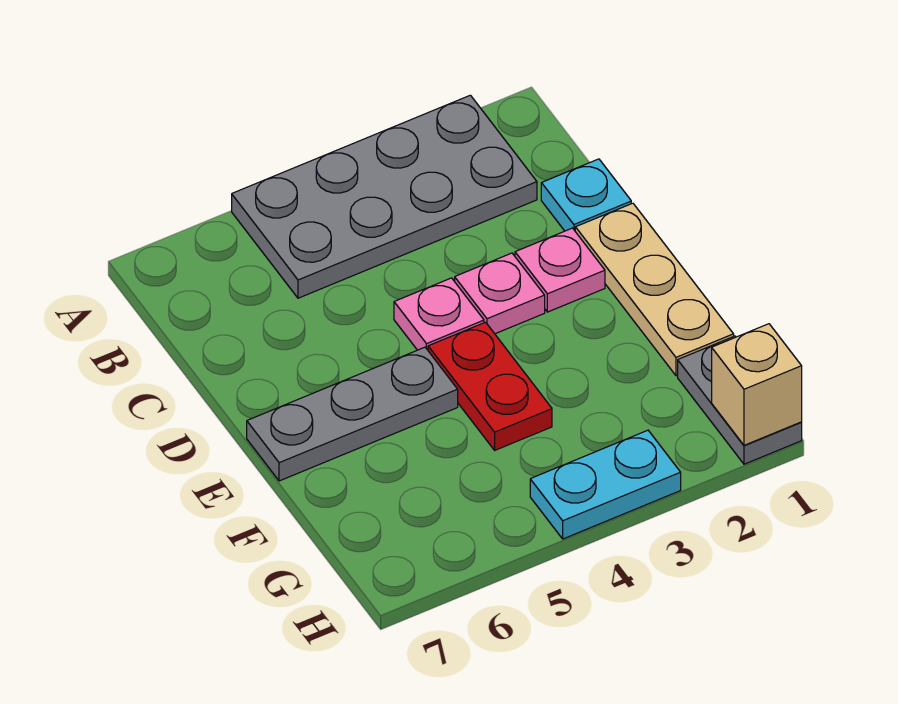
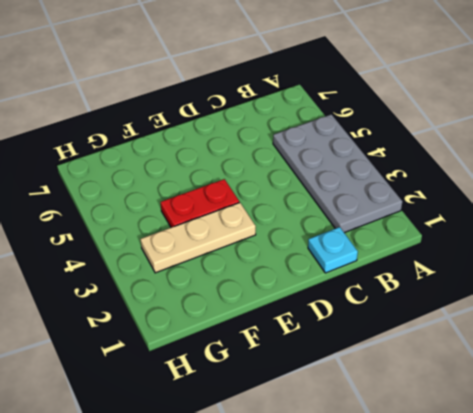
tan 1x3 plate [141,202,256,273] -> tan 1x3 plate moved to [575,203,734,376]
none -> pink 1x1 plate [515,228,605,312]
none -> pink 1x1 plate [455,253,545,334]

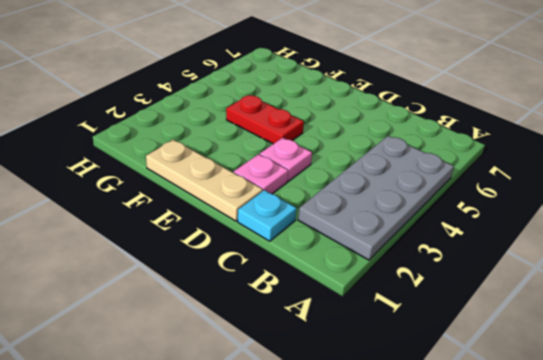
none -> pink 1x1 plate [394,278,484,350]
none -> grey 1x3 plate [247,347,458,481]

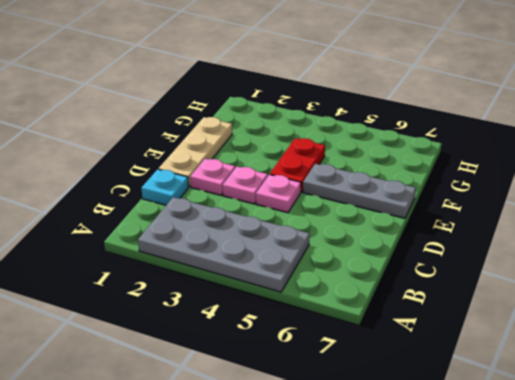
none -> grey 1x2 plate [678,336,802,464]
none -> cyan 1x2 plate [530,430,681,539]

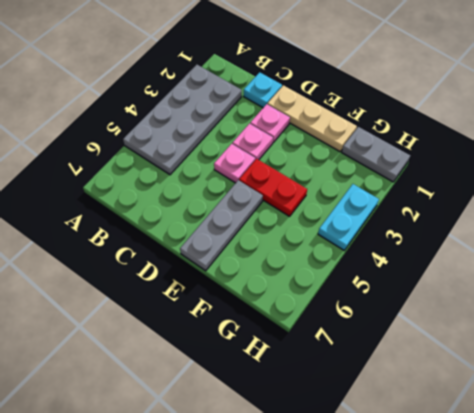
none -> tan 1x1 brick [712,324,802,445]

